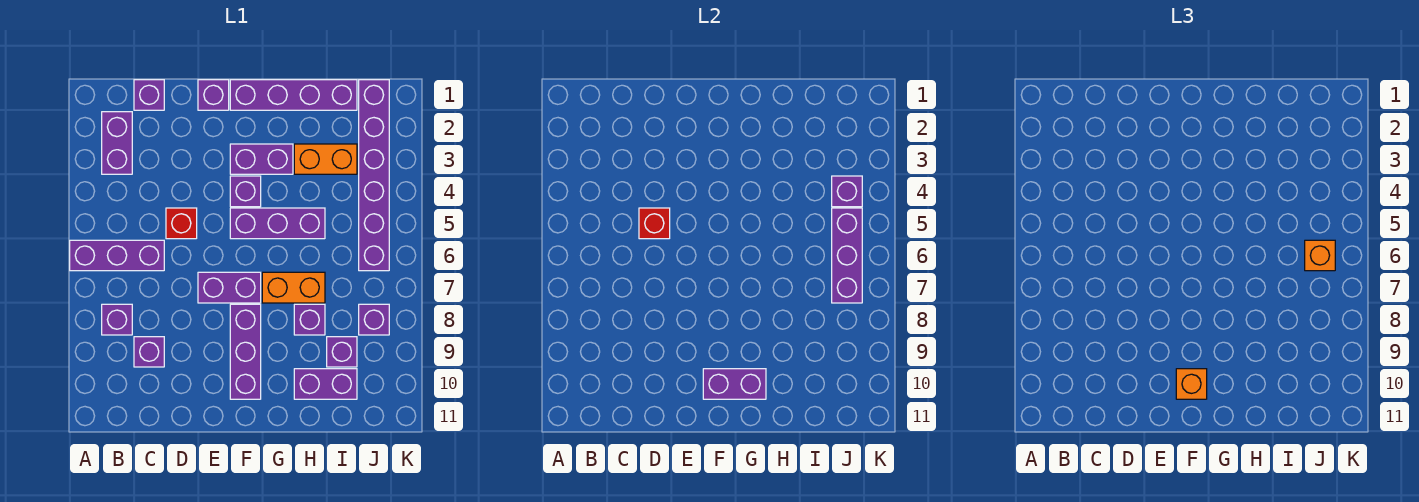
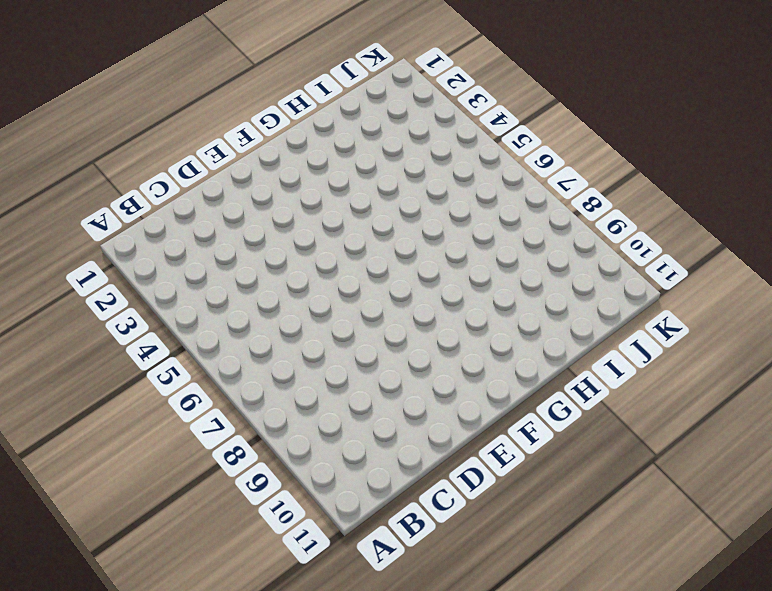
none -> purple 1x3 brick [70,240,164,271]
none -> purple 1x2 brick [102,112,132,174]
none -> purple 1x1 brick [102,304,132,335]

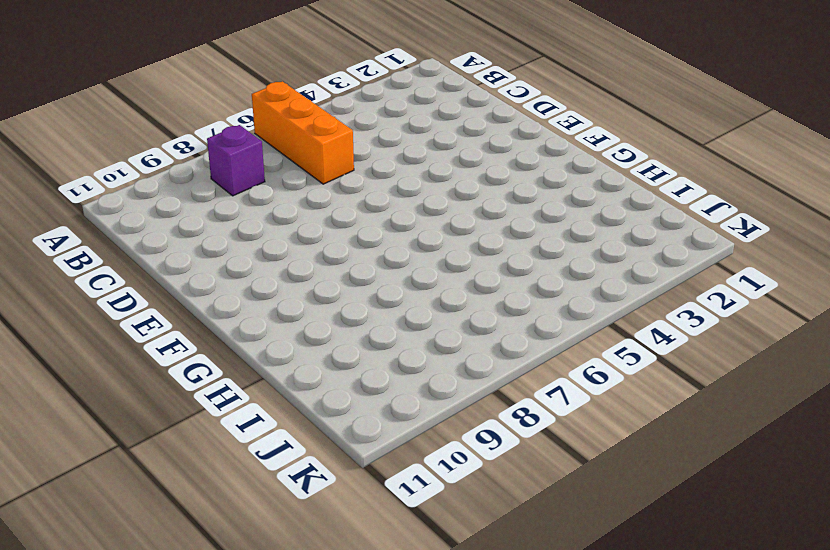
orange 1x3 brick [252,81,354,184] -> purple 1x3 brick [70,240,164,271]
none -> purple 1x2 brick [102,112,132,174]
none -> purple 1x1 brick [134,80,164,110]
none -> purple 1x1 brick [134,337,164,367]

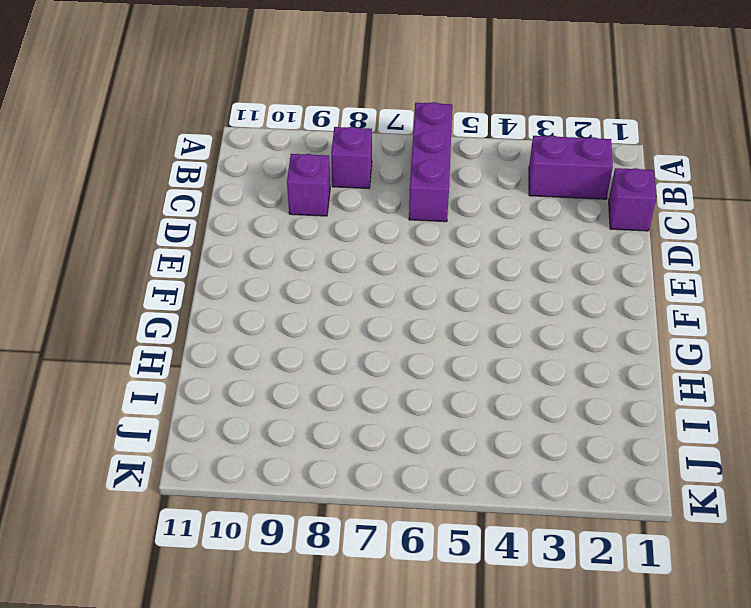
none -> red 1x1 brick [166,208,197,239]
none -> purple 1x1 brick [198,80,229,110]
none -> purple 1x2 brick [198,272,261,303]

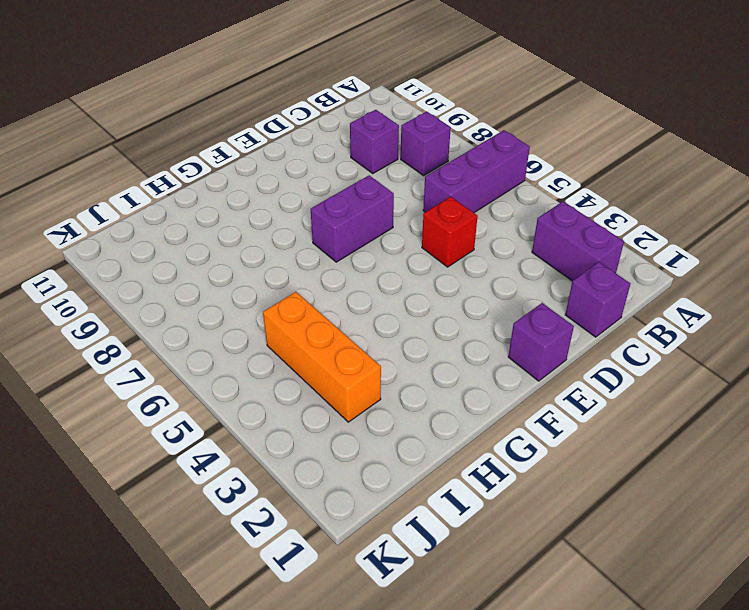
orange 1x3 brick [263,292,381,422] -> orange 1x2 brick [294,144,357,174]
none -> purple 1x4 brick [230,80,357,110]
none -> purple 1x2 brick [230,144,293,174]
none -> purple 1x1 brick [230,176,261,207]

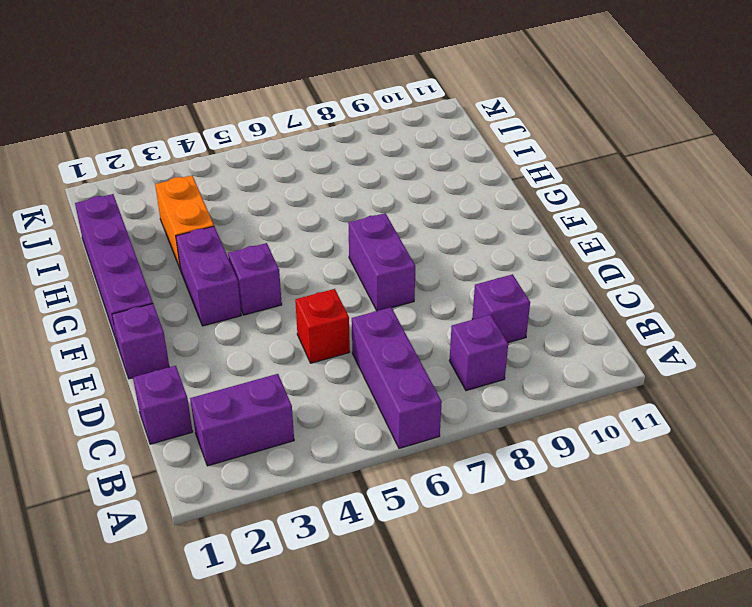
none -> purple 1x3 brick [230,208,325,239]
none -> purple 1x3 brick [230,304,261,399]
none -> orange 1x2 brick [262,272,325,303]

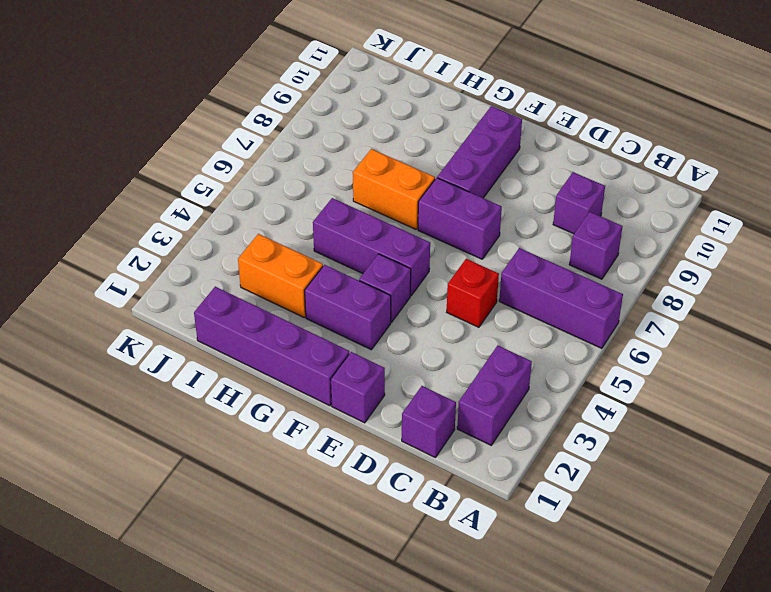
none -> purple 1x1 brick [294,304,325,335]
none -> purple 1x2 brick [294,369,357,399]
none -> purple 1x1 brick [327,337,357,367]

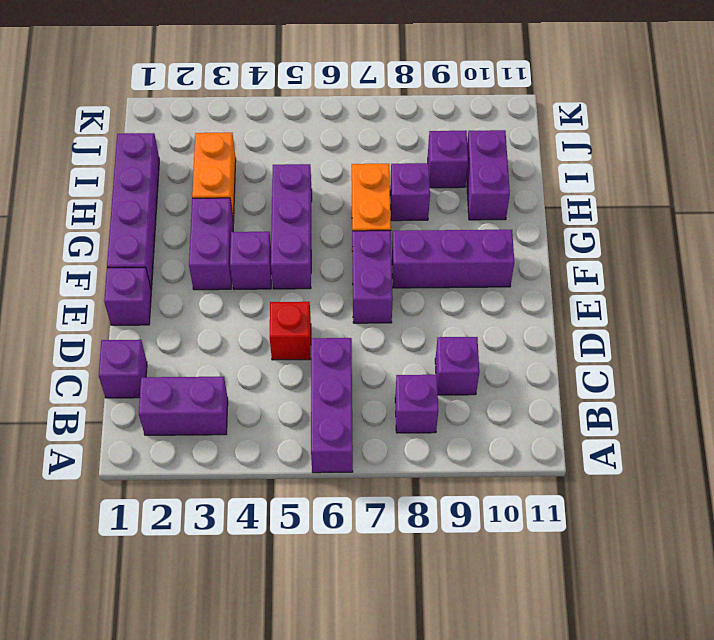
none -> purple 1x6 brick [359,80,389,271]
none -> purple 1x1 brick [359,304,389,335]
none -> red 1x1 brick [639,208,670,239]

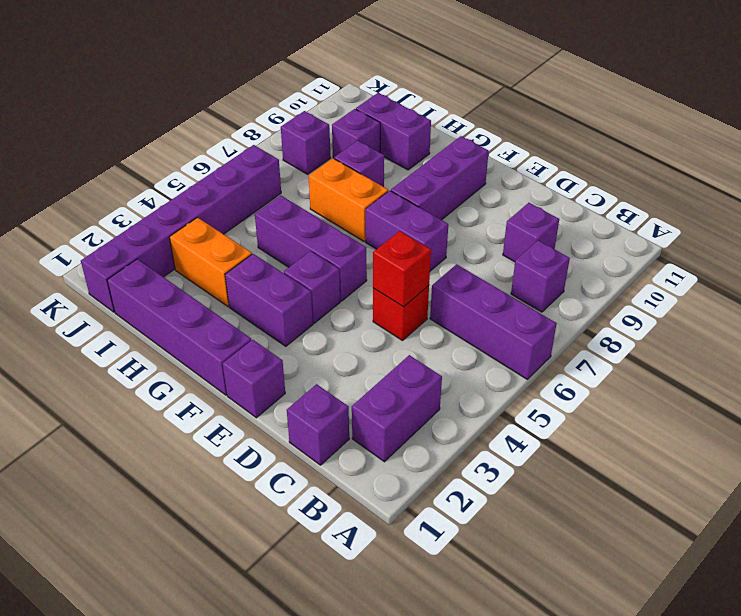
none -> purple 1x2 brick [703,369,766,399]
none -> purple 1x1 brick [832,176,862,207]
none -> purple 1x3 brick [832,208,862,303]

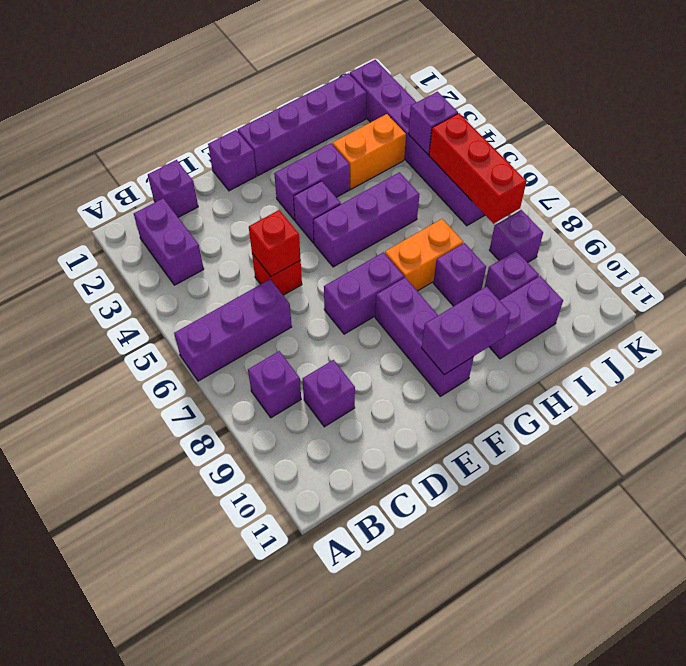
red 1x3 brick [429,113,526,224] -> purple 1x3 brick [832,208,862,303]
none -> orange 1x1 brick [1176,369,1207,399]
none -> orange 1x1 brick [1305,240,1335,271]

